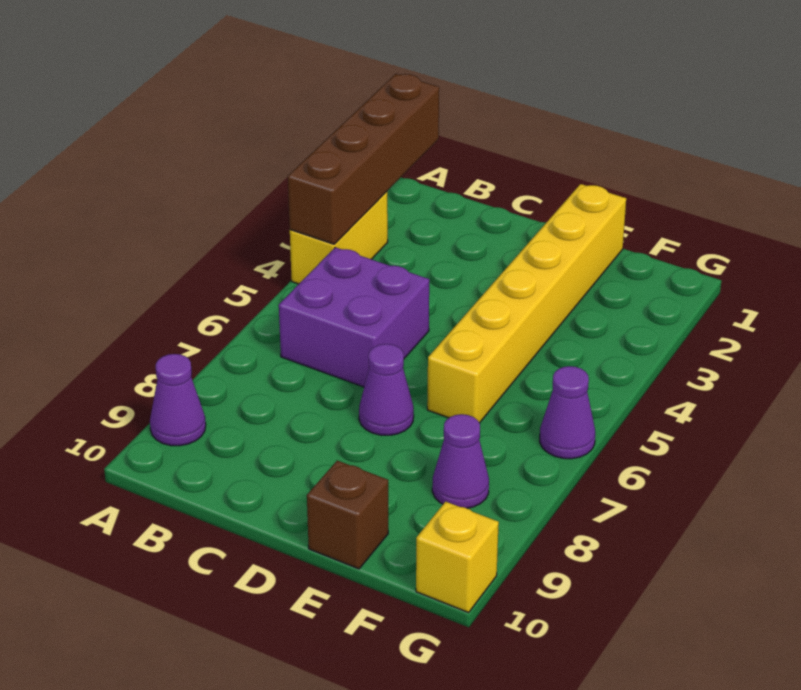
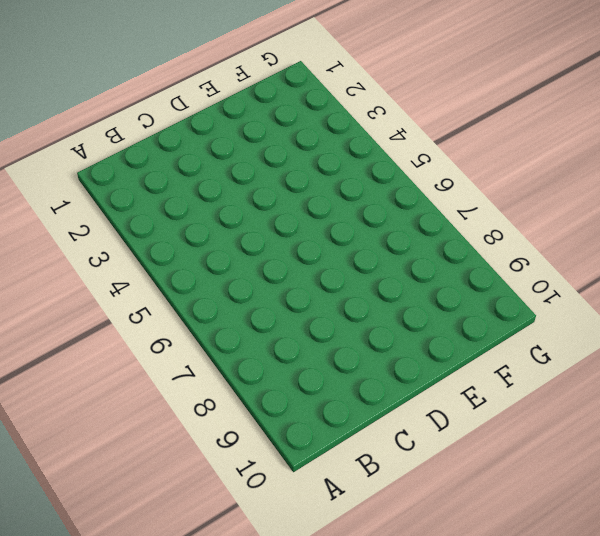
none -> yellow 1x2 brick [290,192,388,284]
none -> purple 1x1 cone [150,354,206,446]

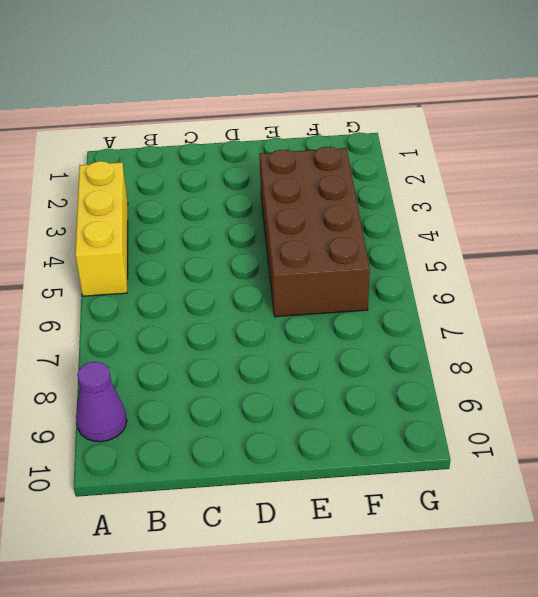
yellow 1x3 brick [75,161,128,296] -> yellow 1x2 brick [290,192,388,284]
brown 2x4 brick [259,147,370,317] -> yellow 1x6 brick [427,184,626,423]
none -> purple 2x2 brick [279,247,429,387]
none -> purple 1x1 cone [359,344,414,435]

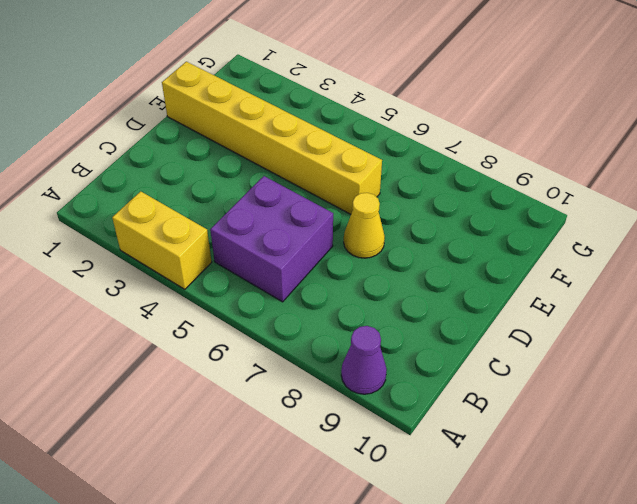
yellow 1x1 cone [344,193,385,258] -> purple 1x1 cone [359,344,414,435]
none -> brown 1x1 brick [307,461,388,569]
none -> purple 1x1 cone [432,414,489,508]

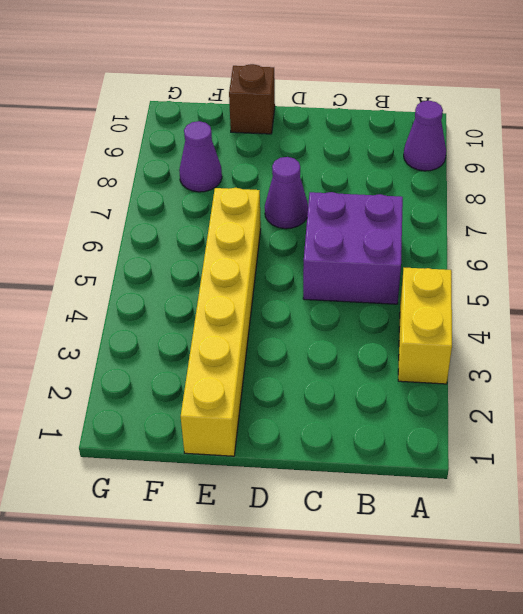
none -> purple 1x1 cone [540,366,595,459]
none -> yellow 1x1 brick [416,502,499,612]

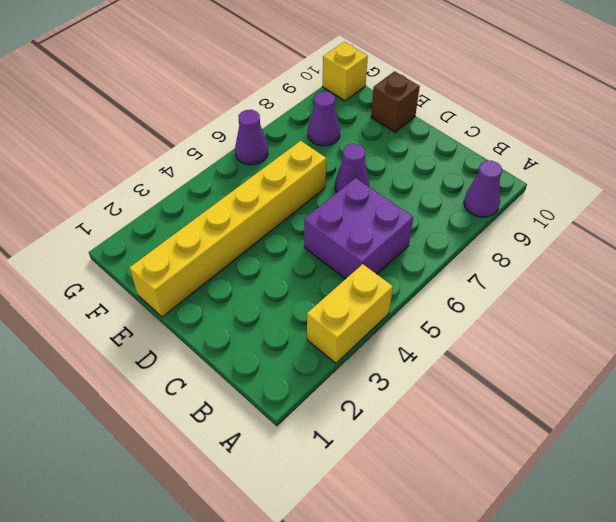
none -> brown 1x4 brick [288,74,439,244]

